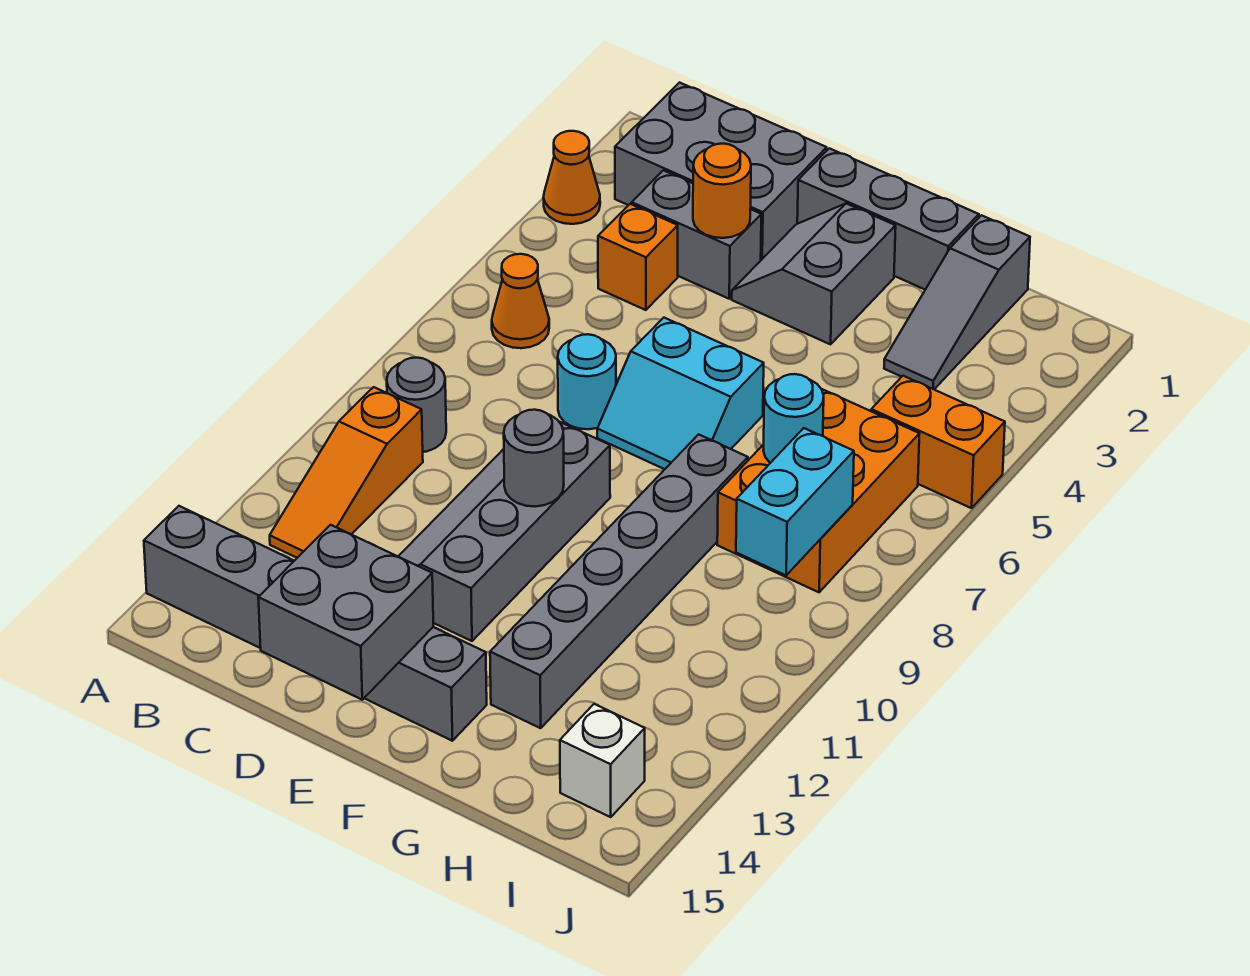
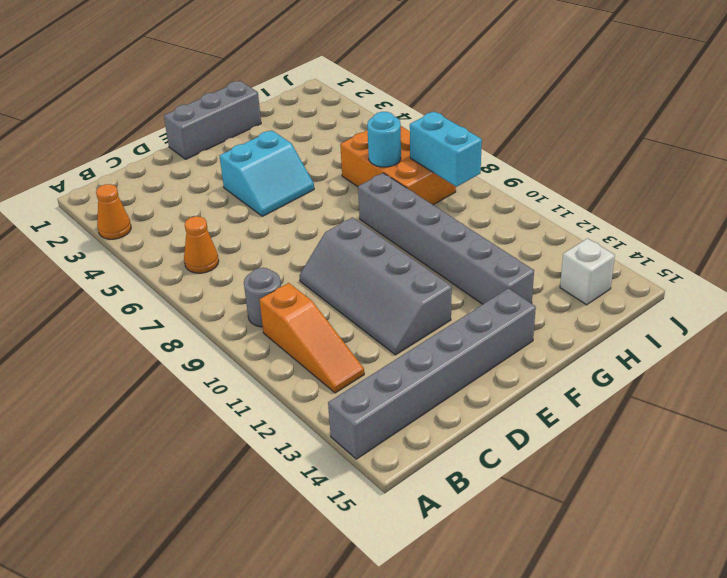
cyan 2x2 slope [220,130,314,216] -> cyan 2x2 slope moved to [597,318,764,469]
none -> grey 2x3 brick [615,83,827,260]
none -> grey 1x2 brick [632,170,761,299]
none -> orange 1x1 brick [598,204,678,310]

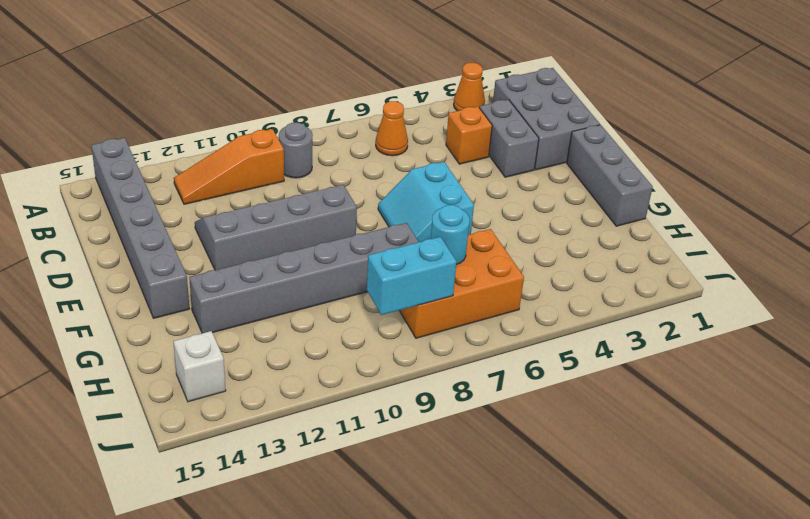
none -> cyan 1x1 round brick [558,334,616,429]
none -> grey 2x2 slope [732,204,896,344]
none -> grey 1x3 slope [884,215,1030,389]

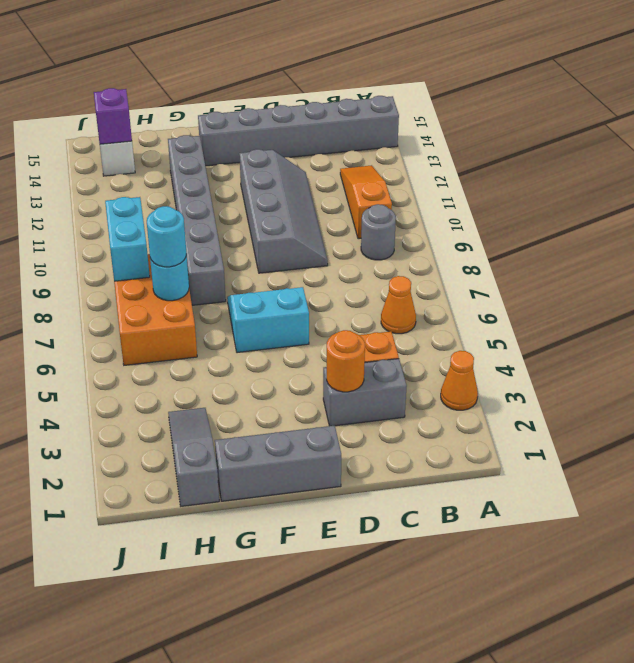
cyan 1x1 round brick [147,206,186,267] -> cyan 1x1 round brick moved to [558,334,616,429]
purple 1x1 brick [94,88,132,144] -> none
none -> grey 2x3 brick [615,83,827,260]
none -> grey 2x2 slope [732,204,896,344]
none -> orange 1x2 brick [871,376,1005,508]

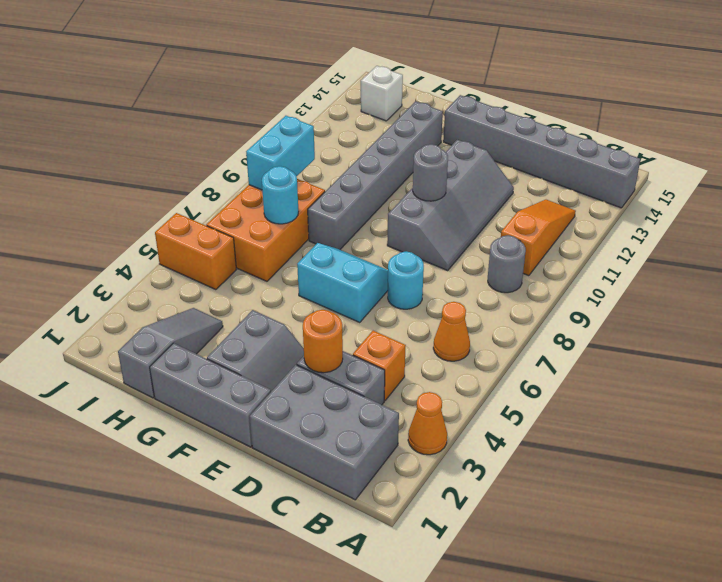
none -> grey 2x2 brick [258,525,433,700]

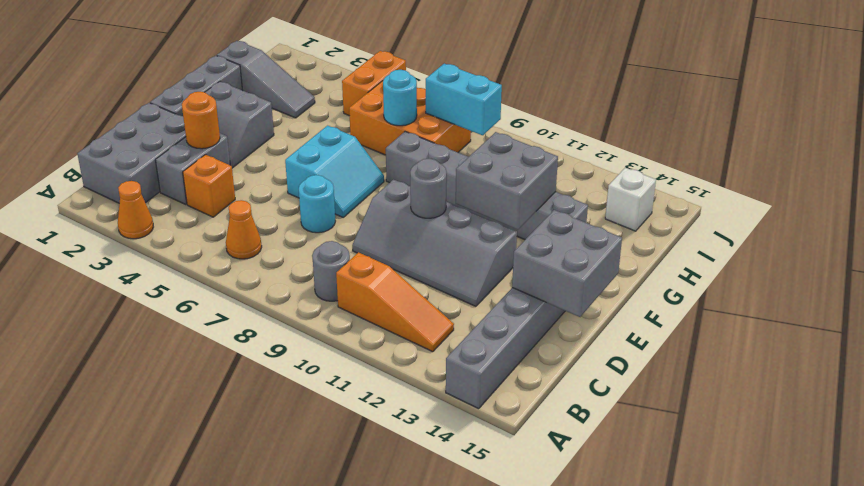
grey 2x2 brick [456,132,558,230] -> none

